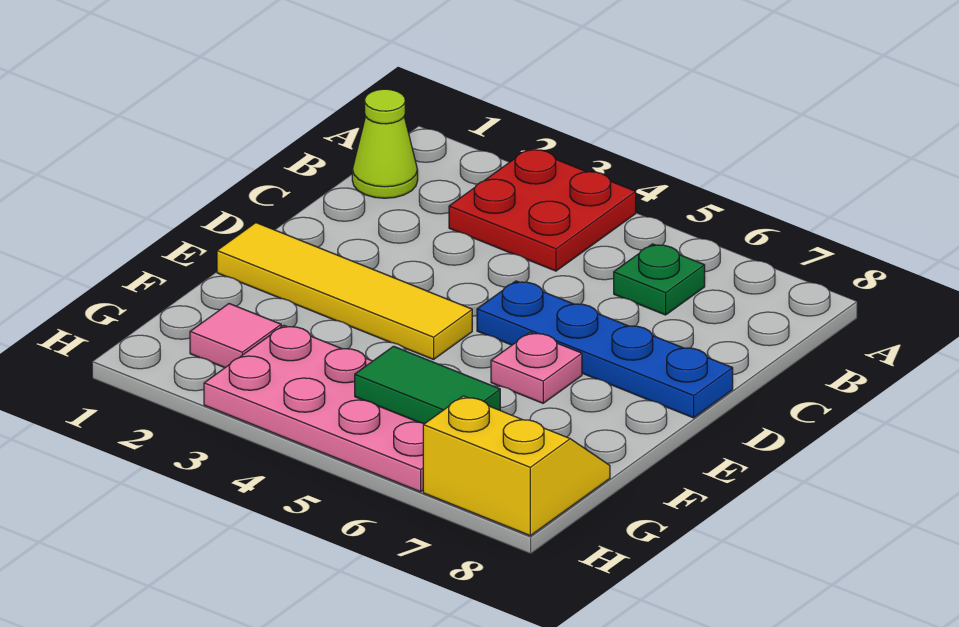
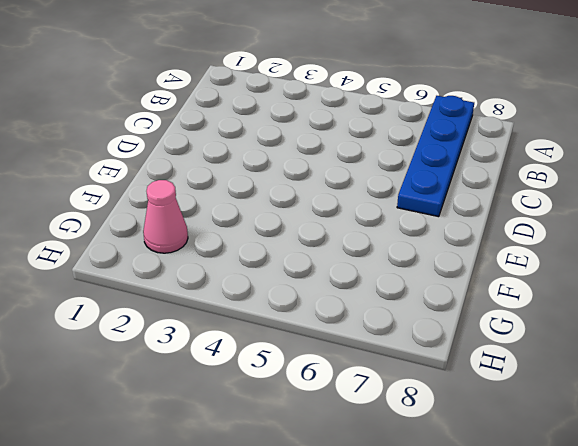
blue 1x4 plate [397,96,474,217] -> blue 1x4 plate turned to [477,281,733,418]
pink 1x1 cone [143,180,188,253] -> pink 1x1 tile [190,304,281,368]
none -> red 2x2 plate [449,149,636,271]
none -> lime 1x1 cone [352,89,418,198]

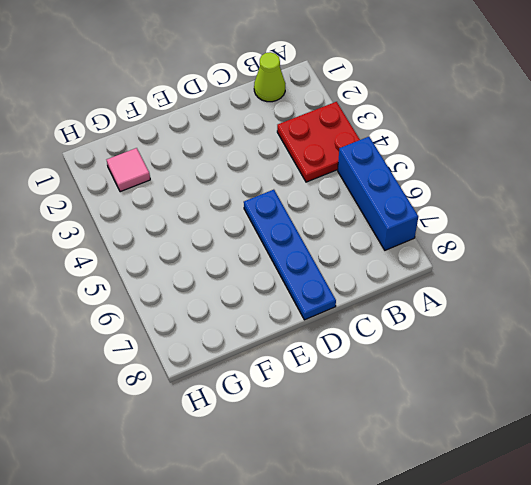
blue 1x3 brick [338,137,418,250] -> none
none -> green 1x1 plate [614,244,705,315]
none -> yellow 1x4 tile [217,223,472,359]

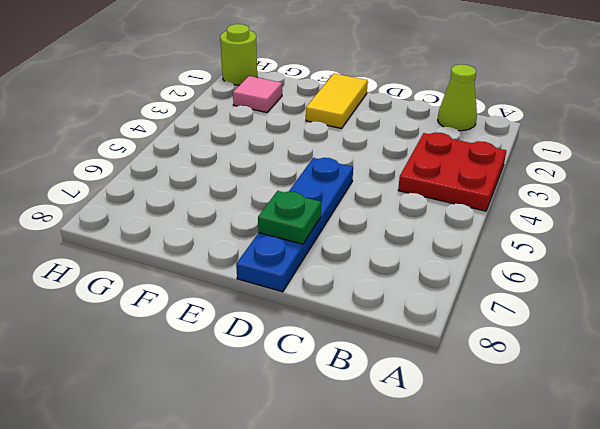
green 1x1 plate [258,191,321,244] -> green 1x1 plate moved to [614,244,705,315]
yellow 1x2 tile [306,74,368,128] -> yellow 1x4 tile [217,223,472,359]
lime 1x1 round brick [220,24,257,85] -> none
none -> pink 1x1 plate [491,332,582,403]
none -> pink 2x4 plate [204,326,424,492]

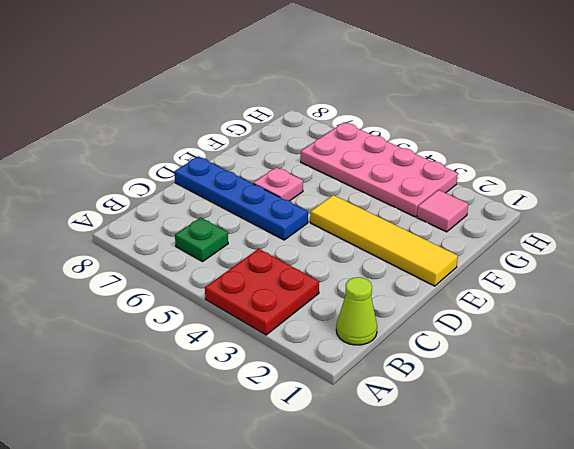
none -> yellow 2x2 slope [423,396,610,536]
none -> green 1x2 tile [355,346,500,424]

